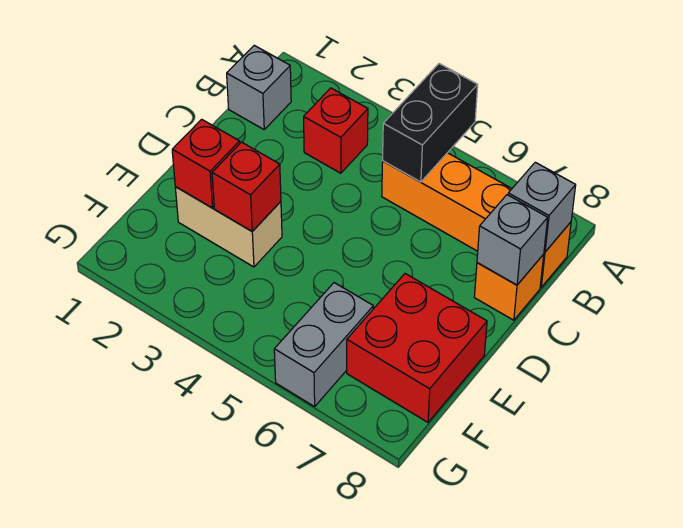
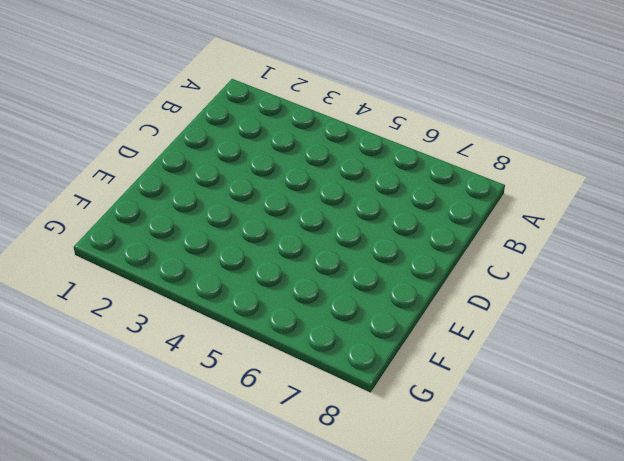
none -> grey 1x1 brick [227,45,291,129]
none -> red 1x1 brick [304,88,368,173]
none -> orange 1x4 brick [382,153,571,287]

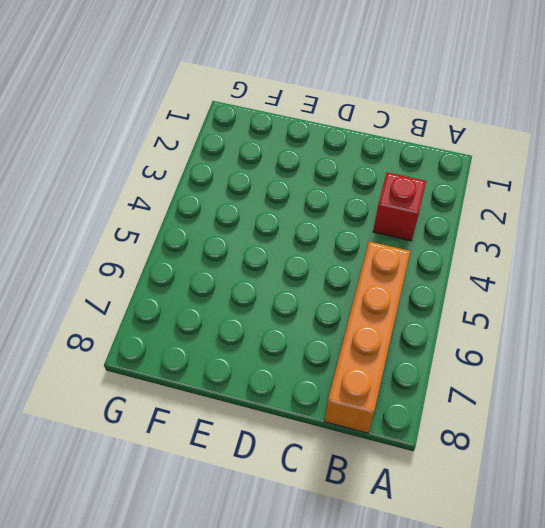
none -> grey 1x1 brick [227,45,291,129]
none -> orange 1x1 brick [474,254,544,320]
none -> tan 1x2 brick [175,187,282,267]

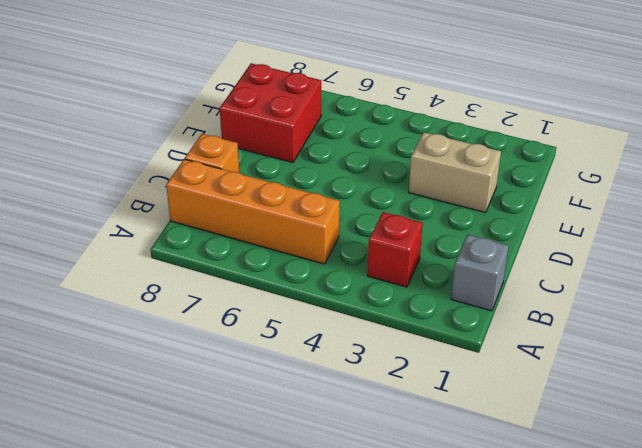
none -> grey 1x2 brick [274,283,373,407]
none -> black 1x2 brick [383,64,478,182]
none -> grey 1x1 brick [508,162,576,252]

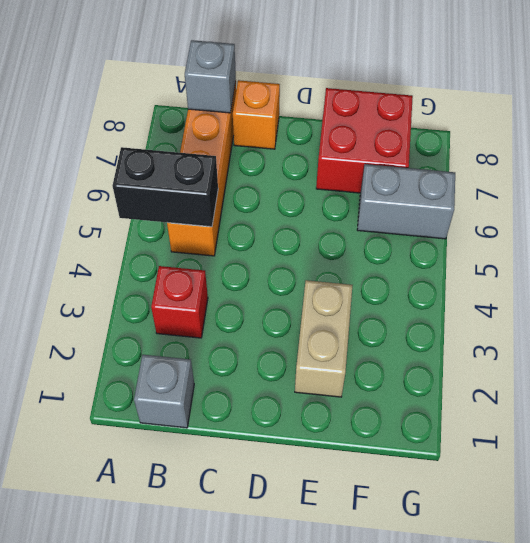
none -> grey 1x1 brick [477,195,548,285]
none -> red 1x1 brick [172,119,240,208]
none -> red 1x1 brick [212,142,281,231]

